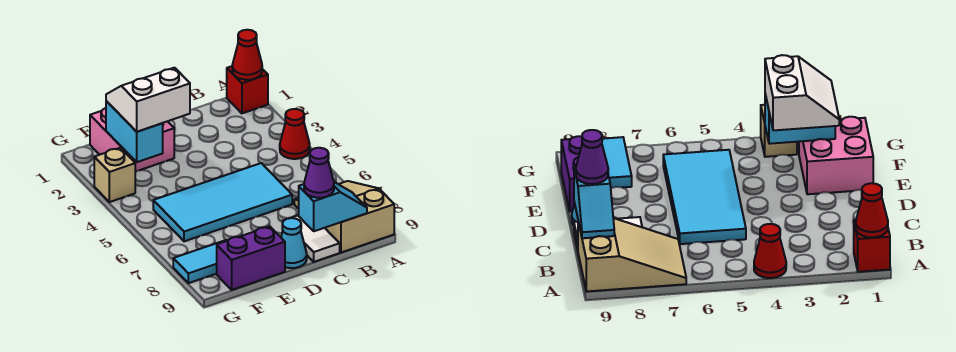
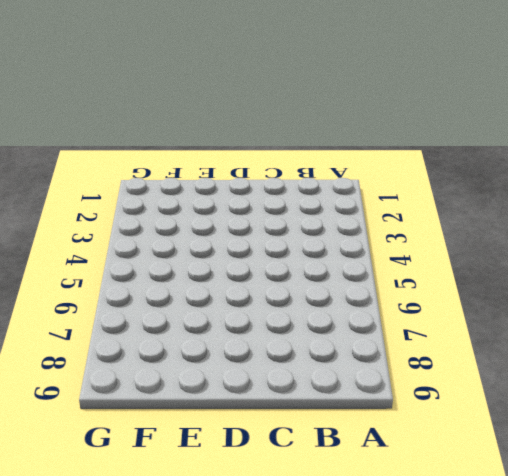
none -> red 1x1 brick [227,66,268,113]
none -> red 1x1 cone [280,109,310,159]
none -> tan 2x3 slope [294,181,394,253]

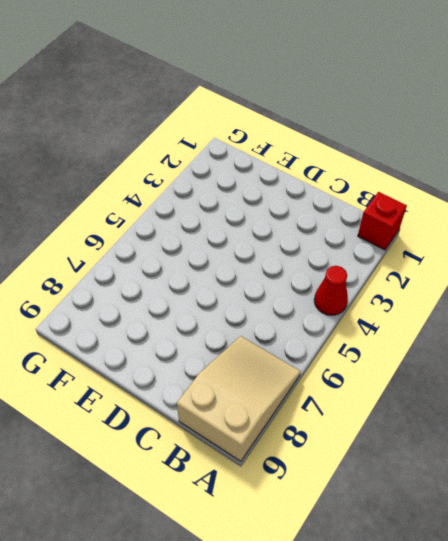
none -> cyan 2x4 tile [153,163,292,241]
none -> white 1x2 tile [283,215,340,262]
none -> cyan 1x1 cone [281,218,307,268]

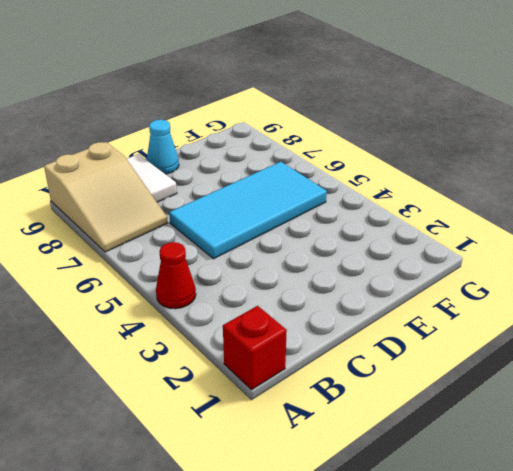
none -> pink 2x2 brick [90,108,174,172]
none -> purple 1x2 brick [217,226,285,290]
none -> cyan 1x2 tile [173,240,227,283]

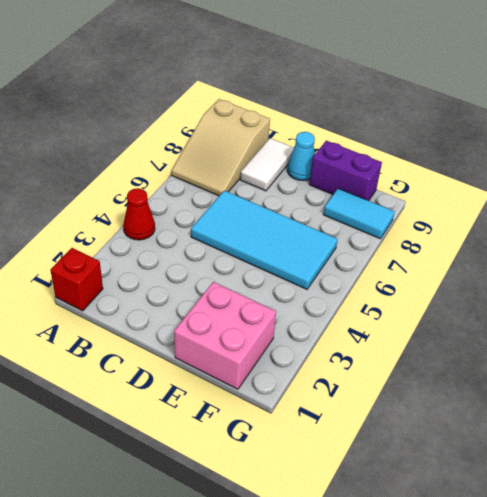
none -> tan 1x1 brick [94,148,135,202]
none -> red 1x1 cone [232,30,262,80]
none -> cyan 1x2 slope [299,182,367,231]

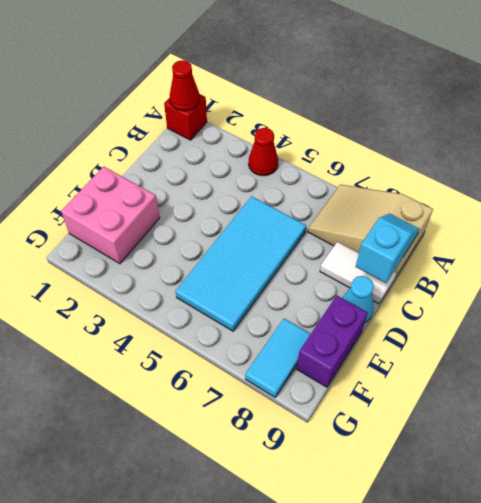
none -> tan 1x1 brick [94,148,135,202]
none -> cyan 1x2 brick [106,101,163,162]
none -> purple 1x1 cone [304,148,334,198]

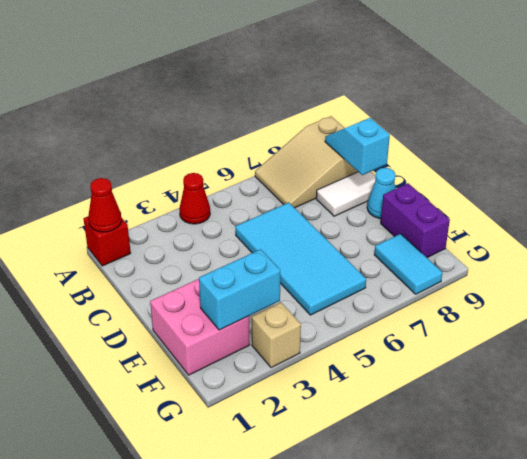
none -> purple 1x1 cone [304,148,334,198]
none -> white 2x2 slope [106,68,190,132]

